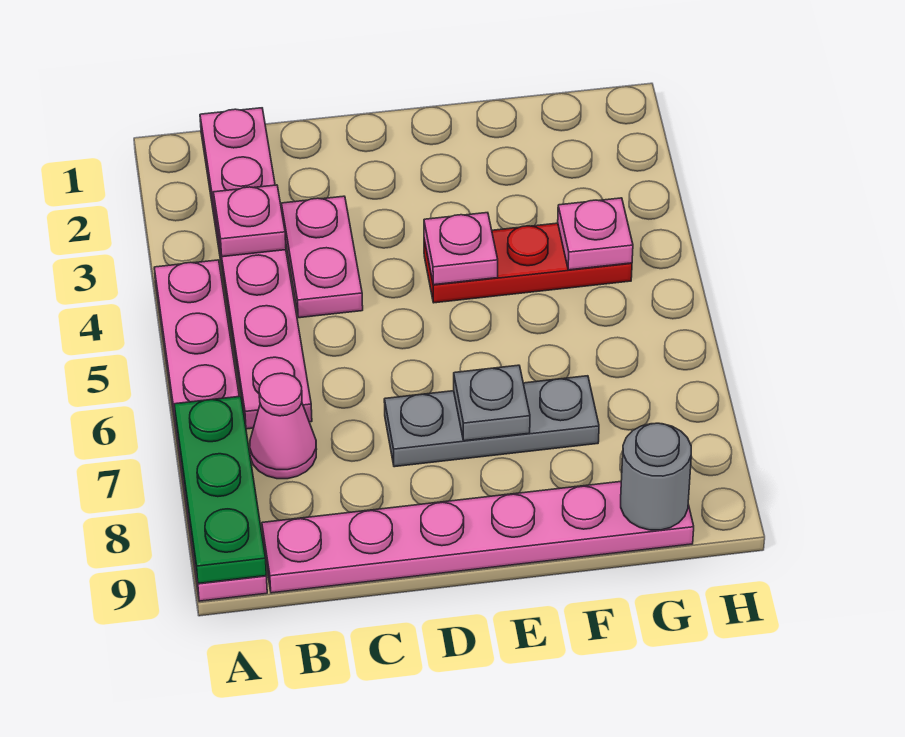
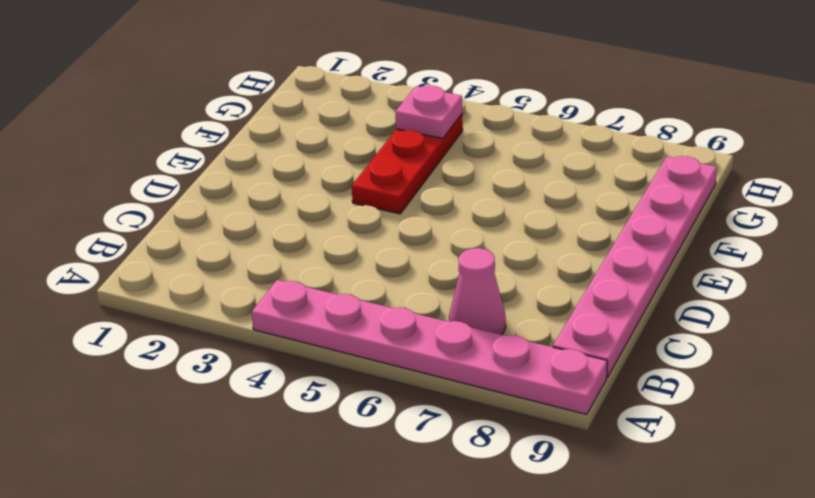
none -> pink 1x6 plate [200,108,312,429]
none -> pink 1x2 plate [281,196,363,318]
none -> grey 1x3 plate [384,376,599,467]

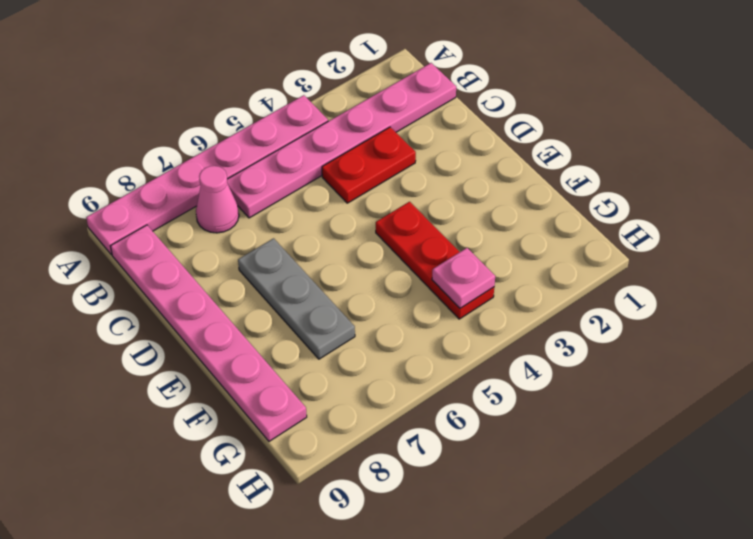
red 1x2 plate [322,127,416,203] -> pink 1x2 plate [281,196,363,318]
none -> green 1x3 plate [174,396,266,583]
none -> pink 1x1 plate [213,185,286,257]
none -> pink 1x1 plate [424,213,498,285]

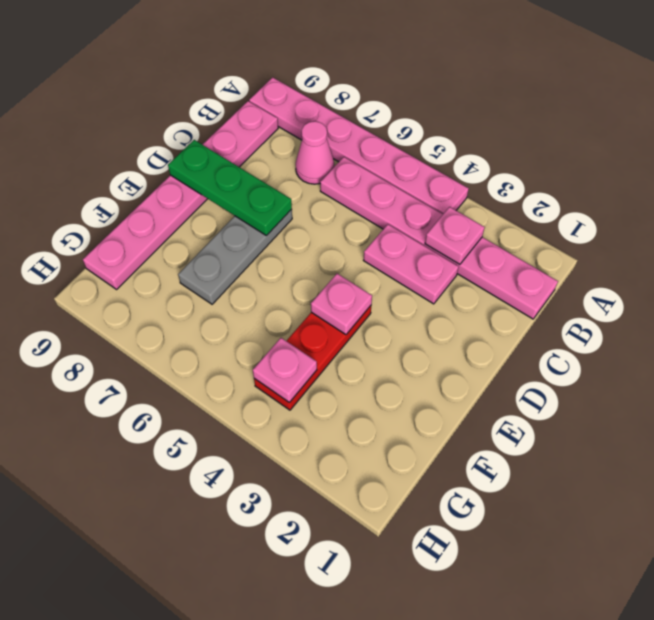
green 1x3 plate [168,140,292,236] -> green 1x3 plate moved to [174,396,266,583]
none -> grey 1x1 plate [454,365,530,441]
none -> grey 1x1 round brick [621,423,691,530]

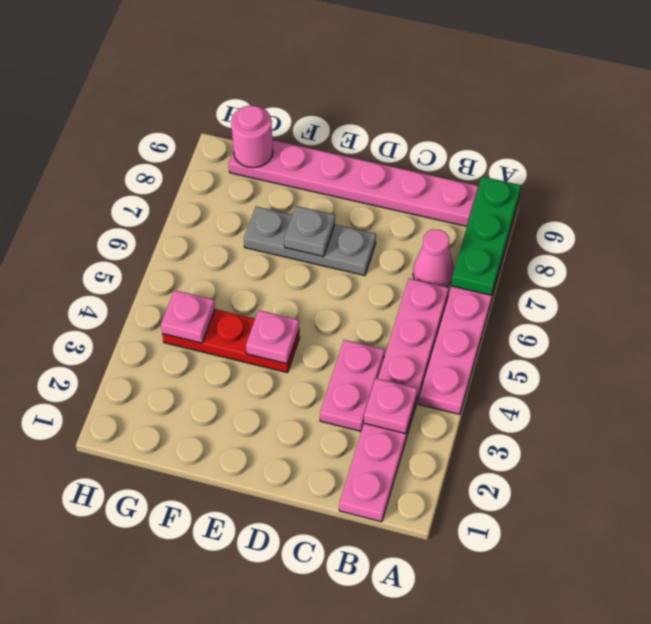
pink 1x1 round brick [231,106,273,168] -> grey 1x1 round brick [621,423,691,530]

